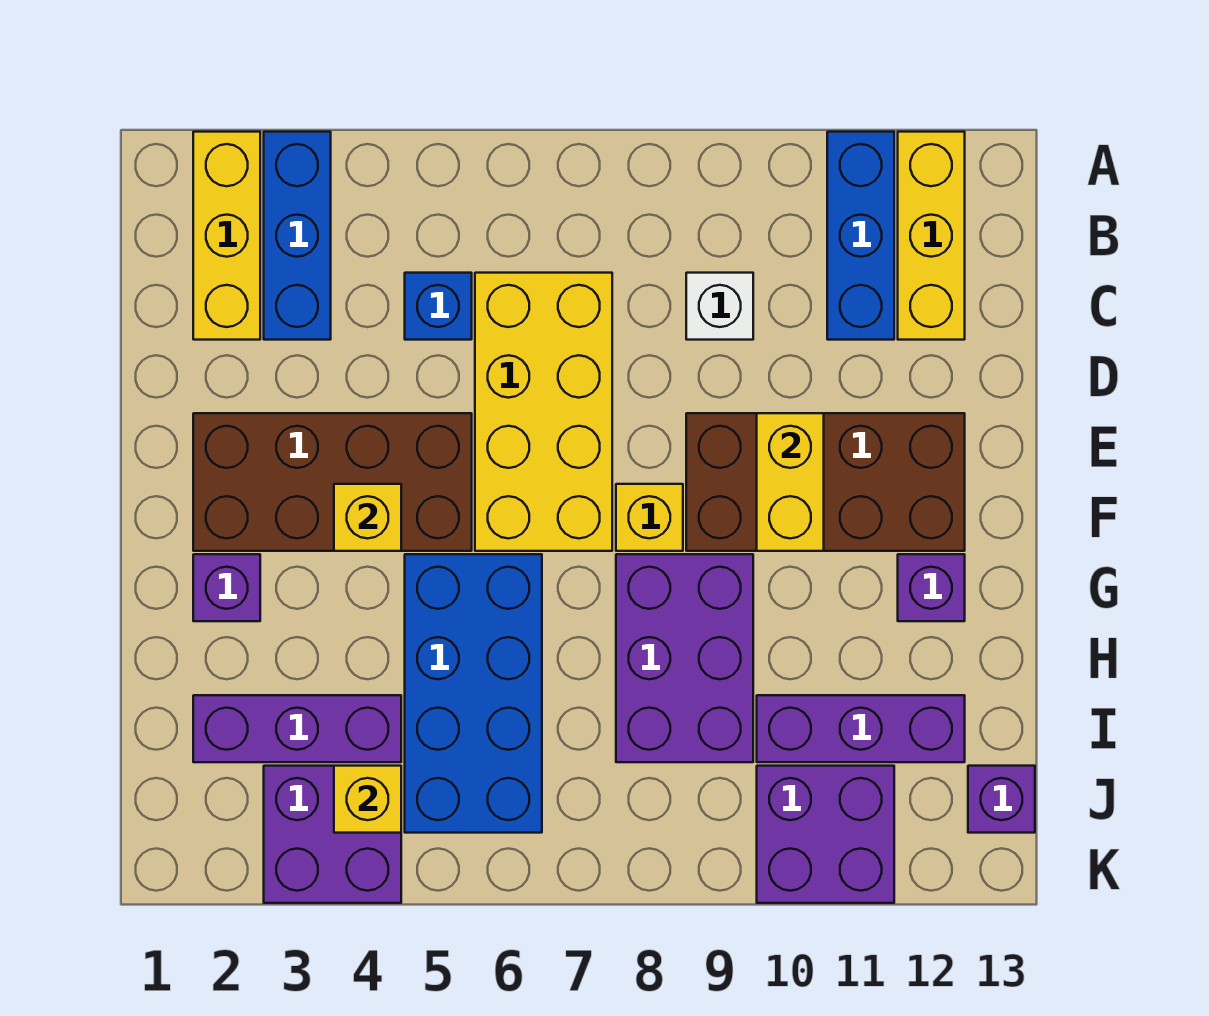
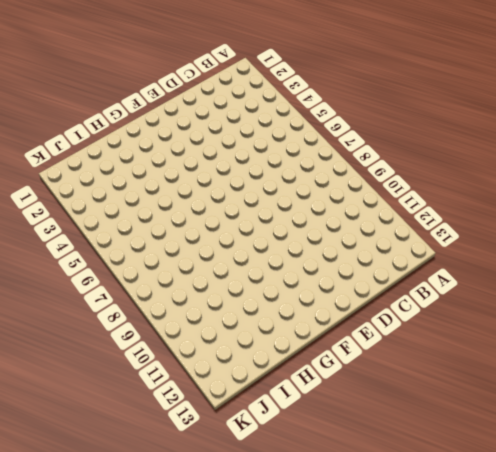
none -> yellow 1x3 brick [193,132,260,340]
none -> blue 1x3 brick [264,132,331,340]
none -> blue 1x3 brick [827,132,894,340]

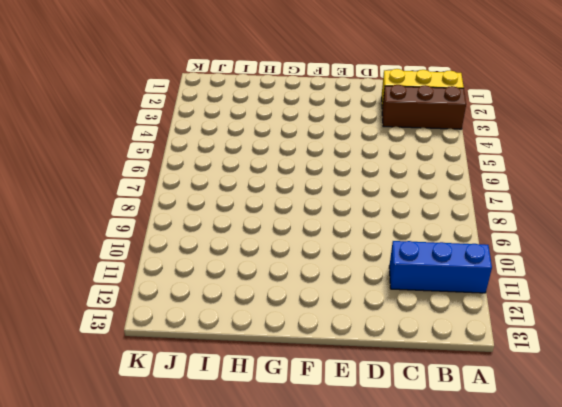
brown 1x3 brick [382,85,466,129] -> blue 1x3 brick [264,132,331,340]
none -> yellow 1x3 brick [898,132,965,340]
none -> blue 1x1 brick [405,273,472,340]
none -> yellow 2x4 brick [475,273,612,551]

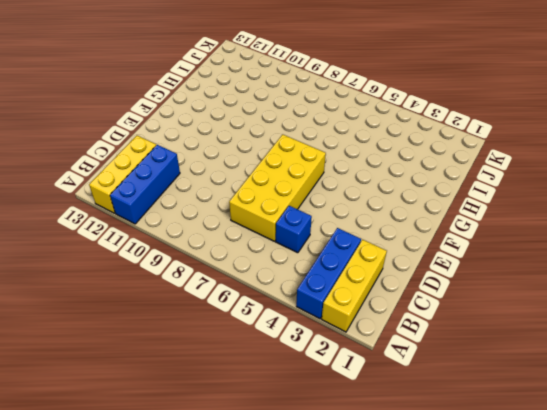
none -> white 1x1 brick [686,273,753,340]
none -> brown 2x4 brick [193,413,472,551]
none -> brown 2x4 brick [686,413,965,551]

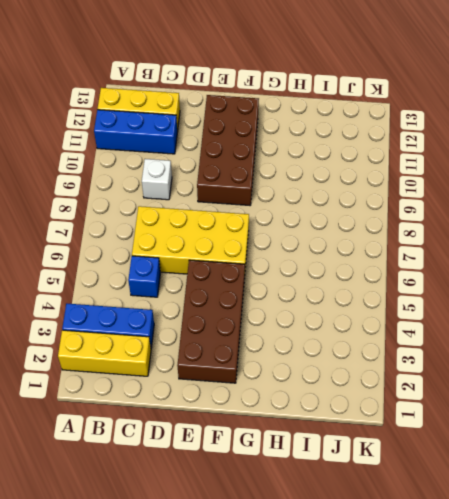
none -> yellow 1x1 brick [616,484,683,551]
none -> purple 1x1 brick [193,554,260,621]
none -> blue 2x4 brick [405,554,542,833]

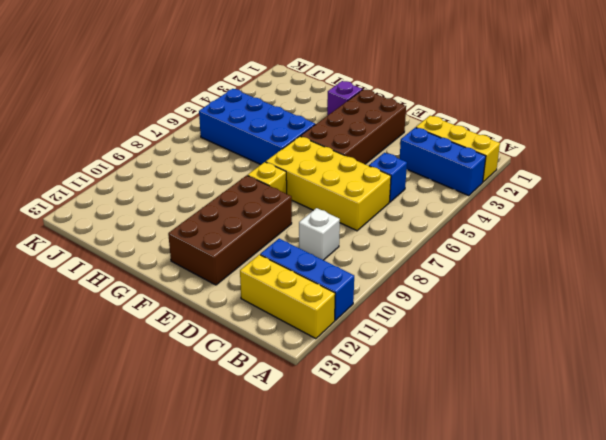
none -> purple 2x3 brick [616,554,753,762]
none -> purple 1x1 brick [898,554,965,621]
none -> purple 1x3 brick [193,695,401,762]

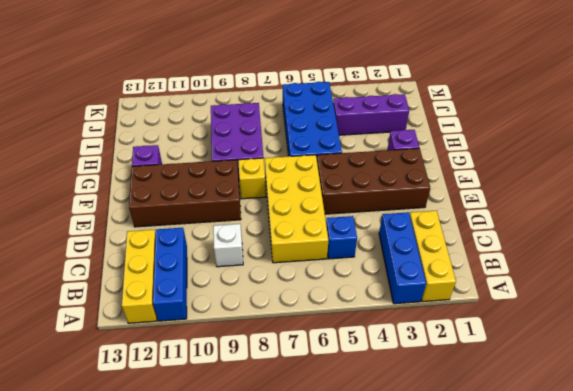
none -> purple 1x3 brick [757,695,965,762]
none -> purple 2x2 brick [264,766,401,903]
none -> purple 2x2 brick [757,766,894,903]

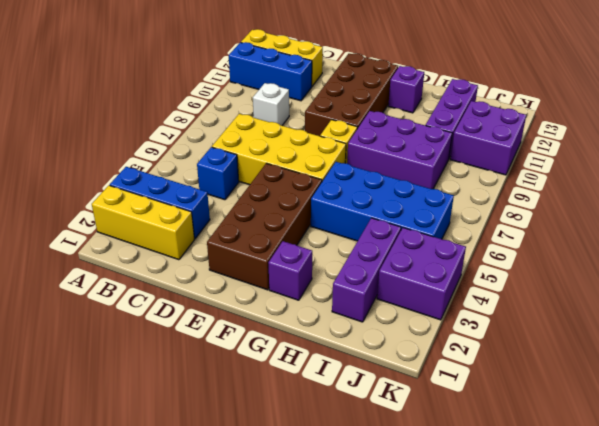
none -> purple 1x1 brick [968,766,1035,833]
none -> yellow 1x2 brick [757,413,824,551]
none -> yellow 1x1 brick [334,484,401,551]

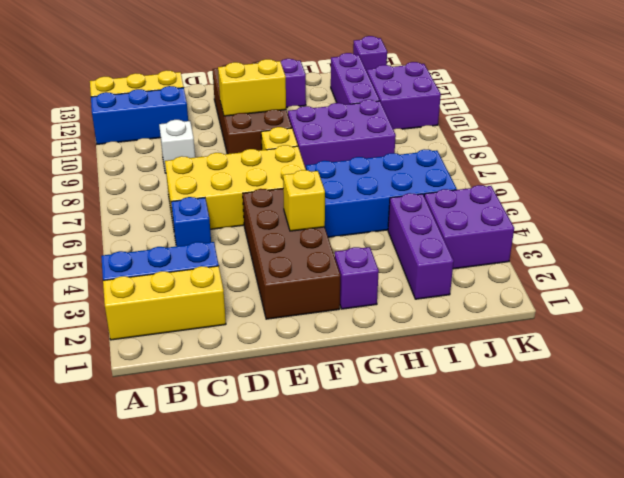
none -> yellow 1x1 brick [334,766,401,833]

